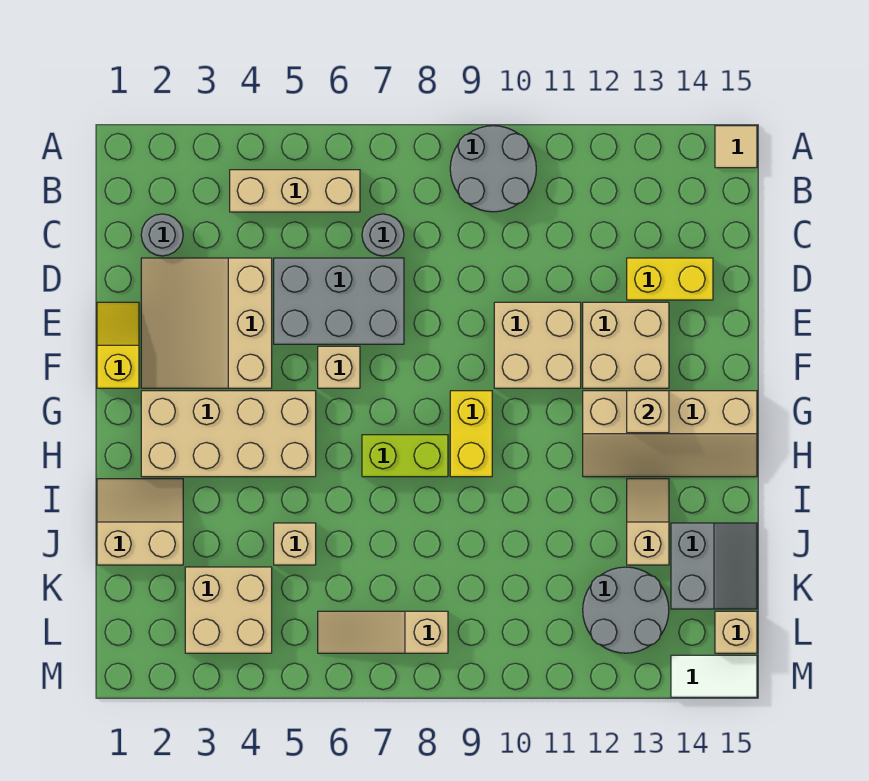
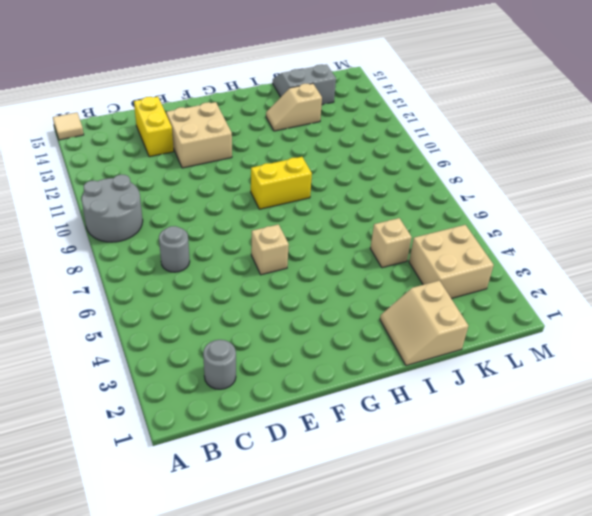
none -> tan 1x3 brick [230,170,360,212]
none -> tan 3x3 slope [141,258,272,388]
none -> grey 2x3 brick [274,258,404,344]

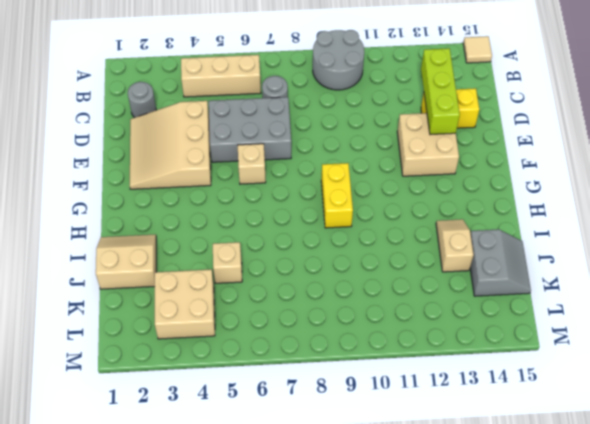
lime 1x3 brick [421,48,460,135] -> none
none -> yellow 1x2 slope [97,302,139,388]
none -> tan 2x2 brick [494,302,581,388]
none -> tan 2x4 brick [141,391,316,477]

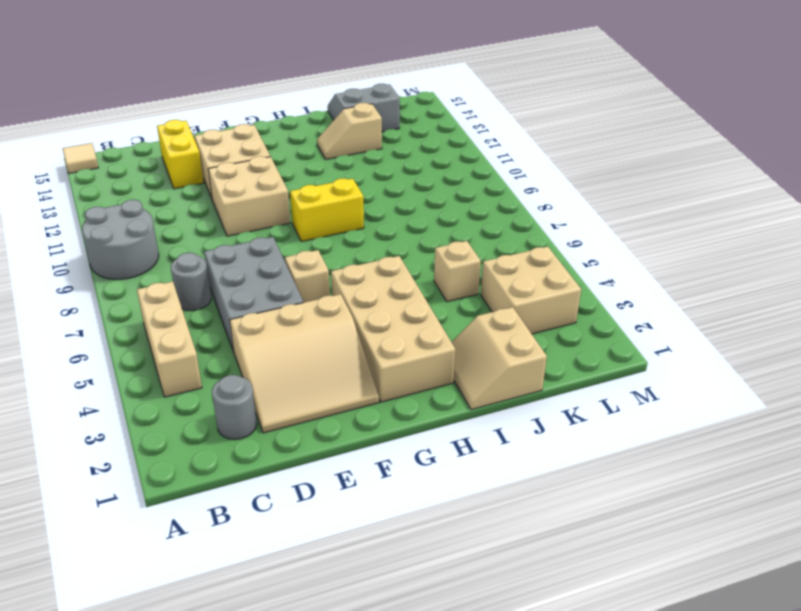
none -> yellow 1x2 slope [97,302,139,388]
none -> tan 2x4 slope [583,391,757,477]
none -> lime 1x2 brick [362,435,448,477]

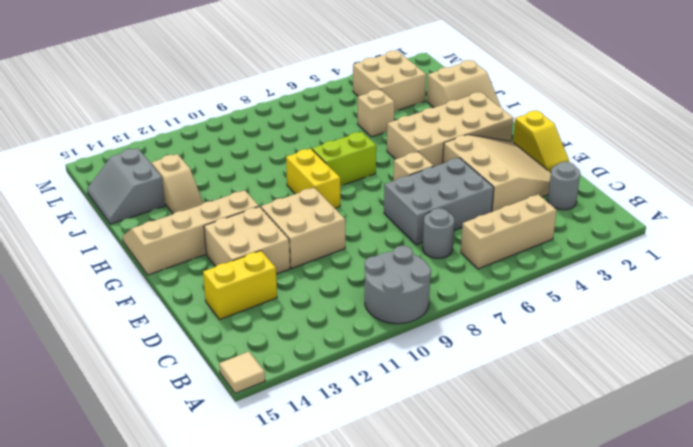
none -> grey 2x2 round brick [583,567,669,653]
none -> tan 1x3 slope [318,611,448,653]
none -> tan 1x1 brick [715,611,757,653]

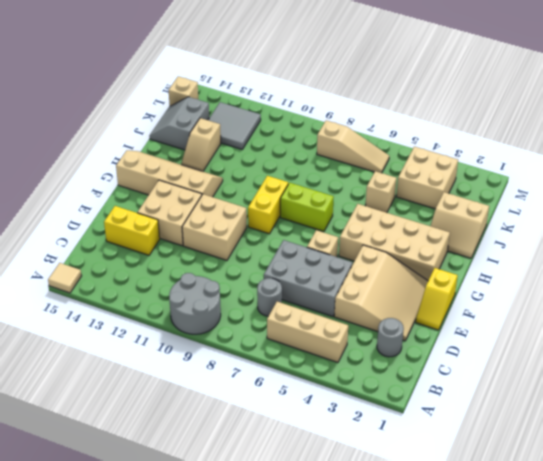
grey 2x2 tile [208,102,261,149] -> grey 2x2 round brick [583,567,669,653]
none -> white 1x2 tile [671,655,757,697]
none -> tan 1x1 brick [627,391,669,433]

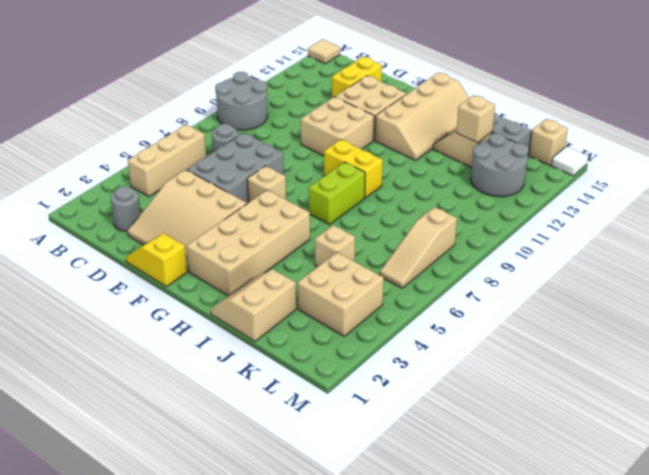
tan 1x1 brick [456,95,495,143] -> tan 1x1 brick moved to [627,391,669,433]
white 1x1 tile [551,146,588,176] -> white 1x2 tile [671,655,757,697]

